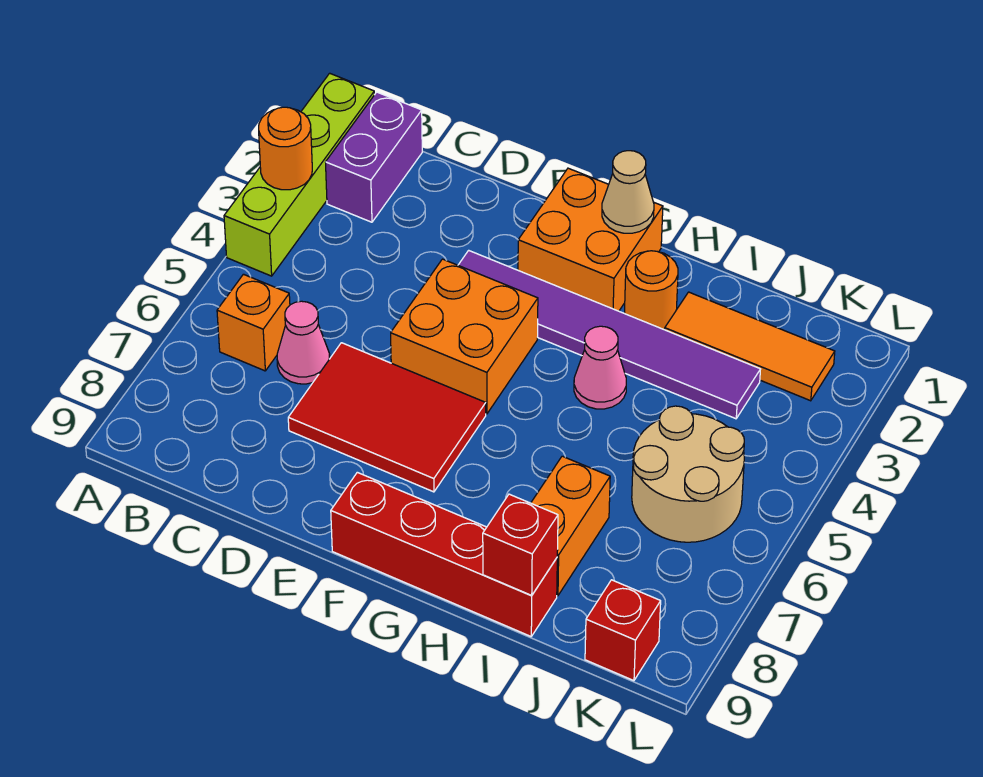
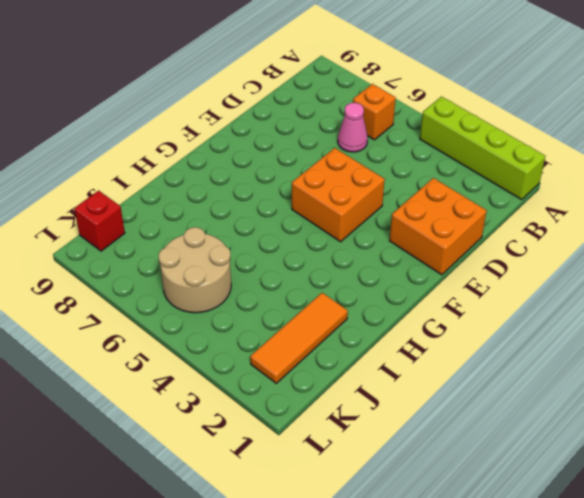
orange 2x2 brick [389,178,487,275] -> orange 2x2 brick moved to [518,168,663,311]
none -> purple 1x2 brick [326,92,422,222]
none -> red 2x3 tile [288,343,486,492]
none -> purple 1x6 tile [458,250,761,419]

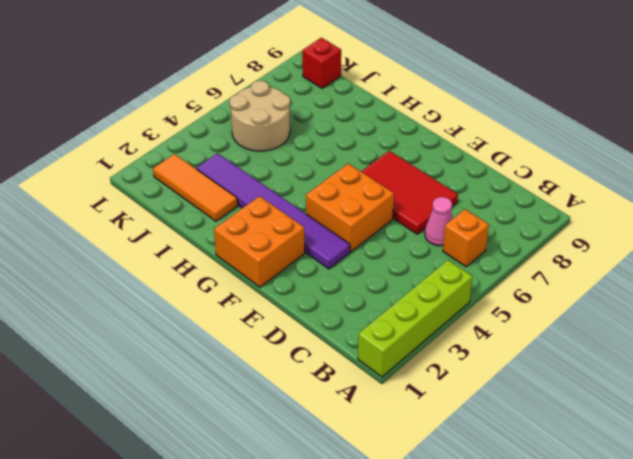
none -> purple 1x2 brick [326,92,422,222]
none -> red 1x4 brick [331,472,557,636]
none -> orange 1x1 round brick [625,251,678,330]

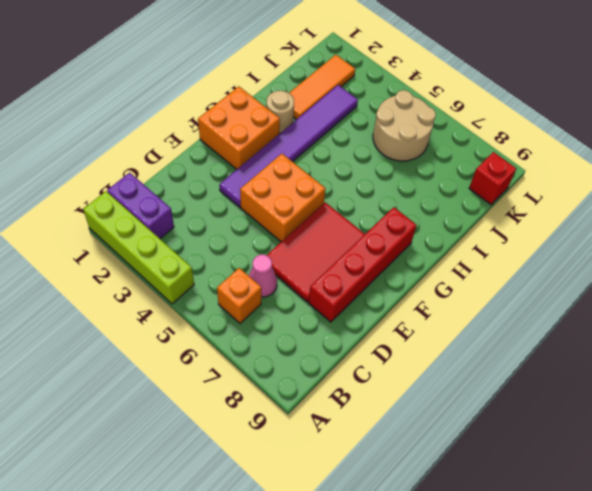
red 1x4 brick [309,207,417,322] -> red 1x4 brick moved to [331,472,557,636]
tan 1x1 round brick [266,91,294,133] -> orange 1x1 round brick [625,251,678,330]
none -> pink 1x1 cone [574,326,626,409]
none -> orange 1x2 brick [531,456,610,596]
none -> orange 1x1 round brick [259,107,312,190]

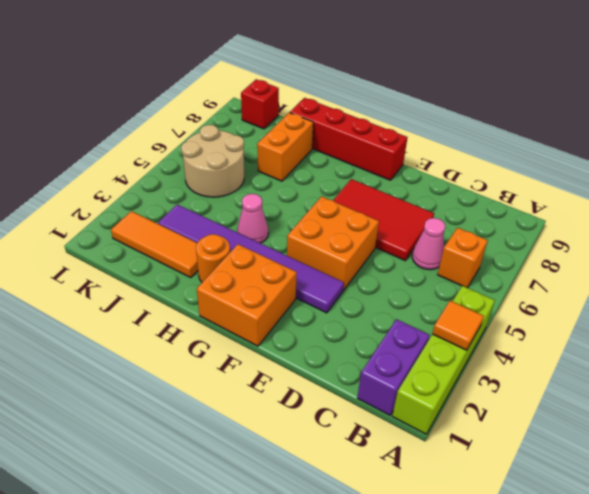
orange 1x1 tile [432,300,484,350] -> orange 1x1 round brick [259,107,312,190]
none -> tan 1x1 cone [602,151,654,233]
none -> red 1x1 brick [483,494,558,596]

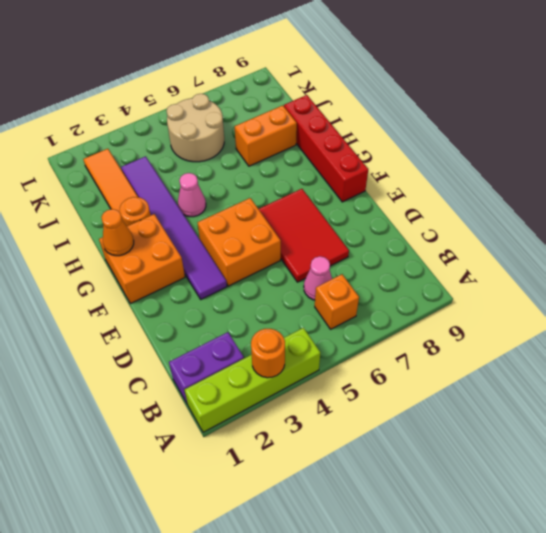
orange 1x1 cone [101,209,134,256] -> tan 1x1 cone [602,151,654,233]
none -> red 1x1 brick [585,580,661,681]
none -> red 1x1 brick [483,494,558,596]

